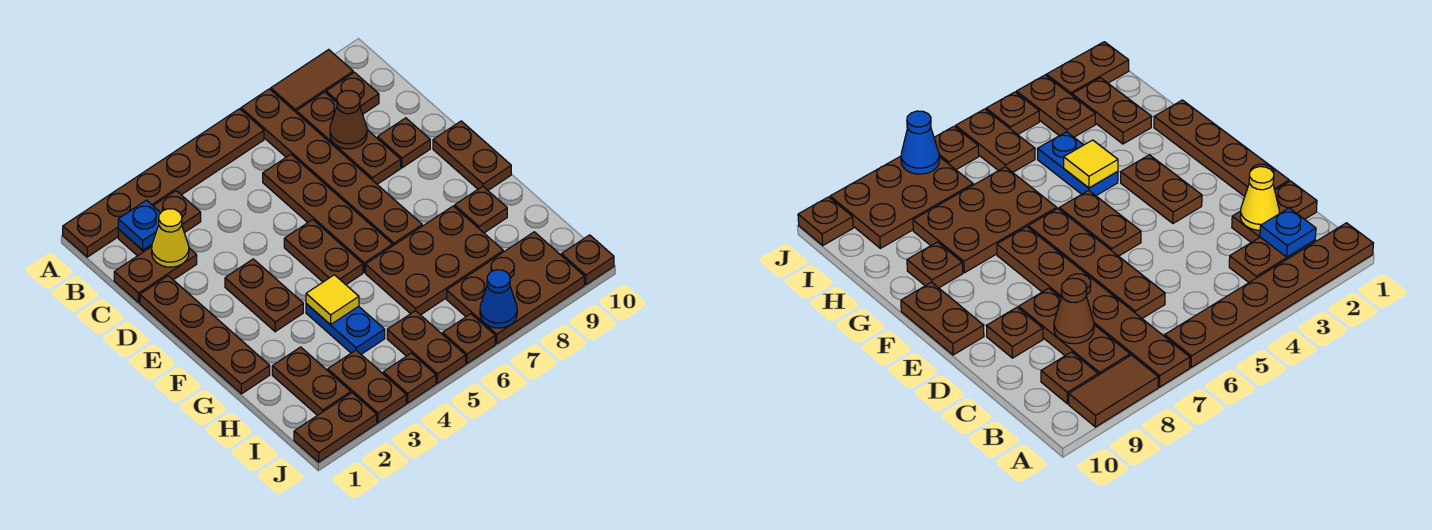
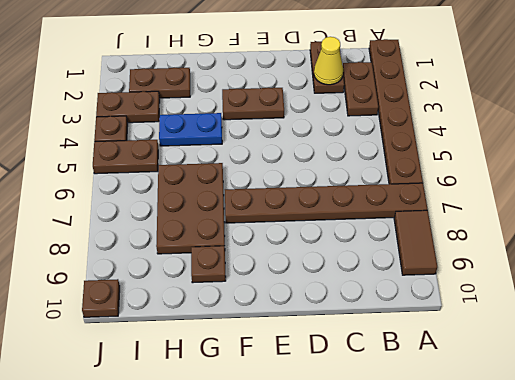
none -> brown 1x3 plate [296,92,401,184]
none -> brown 1x1 plate [326,72,379,114]
none -> brown 1x4 plate [263,154,393,272]

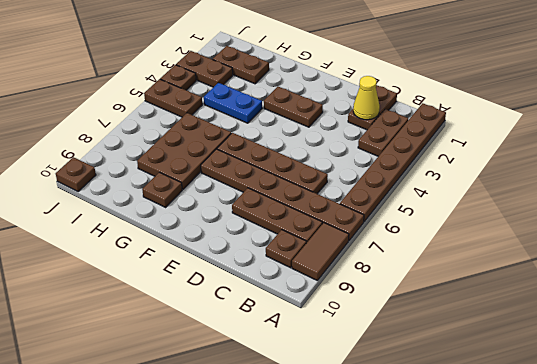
none -> brown 1x4 plate [140,276,270,394]
none -> brown 1x1 plate [378,118,430,168]
none -> brown 1x2 plate [284,220,363,285]

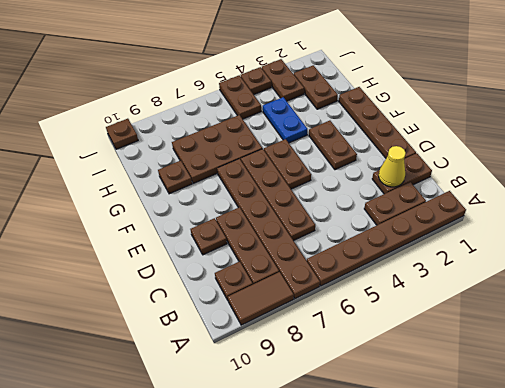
none -> brown 1x2 plate [433,121,511,190]
none -> brown 2x3 plate [447,232,584,344]
none -> brown 1x2 plate [294,393,377,462]

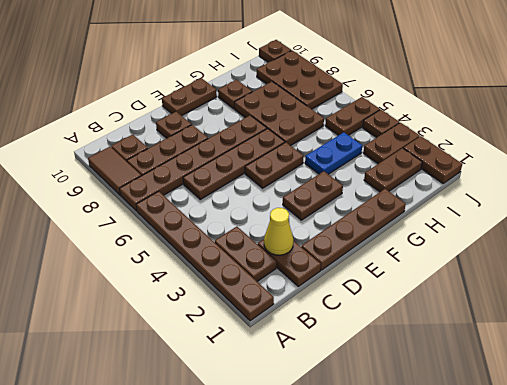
none -> brown 1x1 plate [443,314,495,364]
none -> blue 1x1 plate [118,200,160,250]
none -> brown 1x1 cone [330,91,367,149]

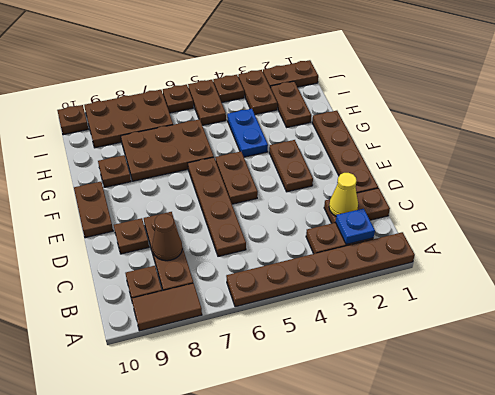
none -> brown 1x6 plate [241,89,422,245]
none -> yellow 1x1 tile [306,275,359,325]
none -> blue 1x1 cone [480,270,517,328]

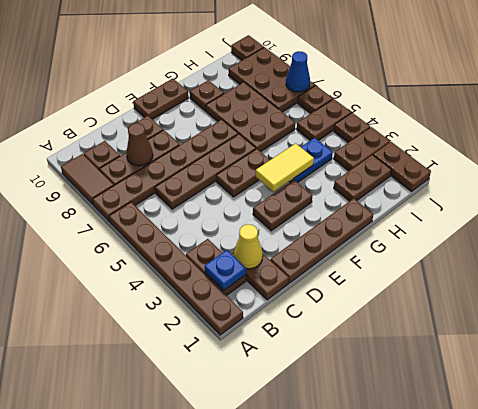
yellow 1x2 tile [256,143,314,192] -> yellow 1x1 tile [306,275,359,325]

